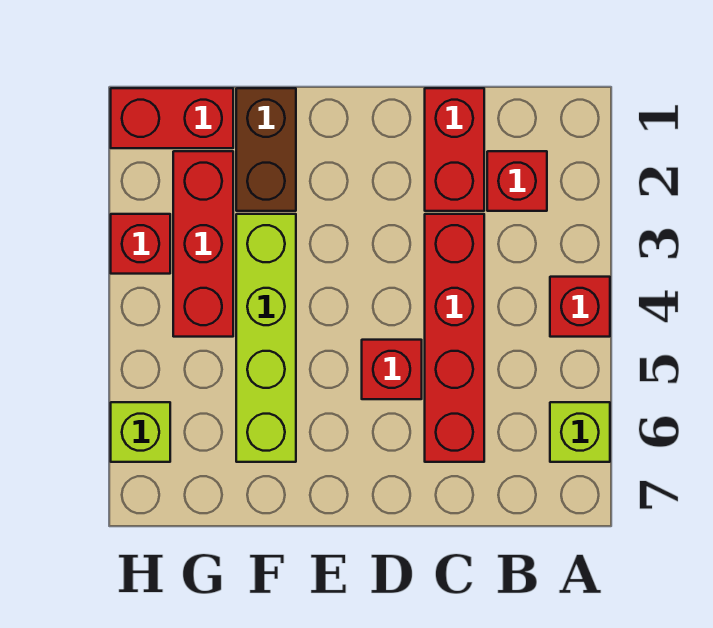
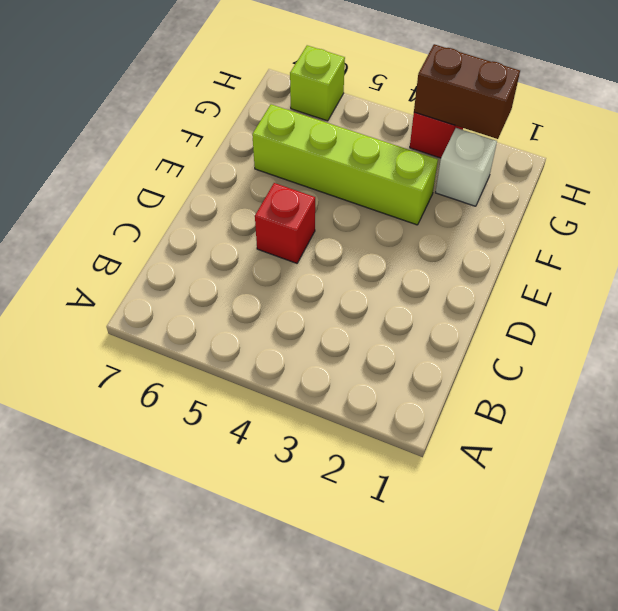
white 1x1 brick [436,128,497,206] -> red 1x3 brick [173,151,233,337]
brown 1x2 brick [414,44,520,139] -> brown 1x2 brick moved to [236,88,296,211]
none -> red 1x1 brick [550,277,610,337]
none -> lime 1x1 brick [550,402,610,462]
none -> red 1x1 brick [487,151,547,211]

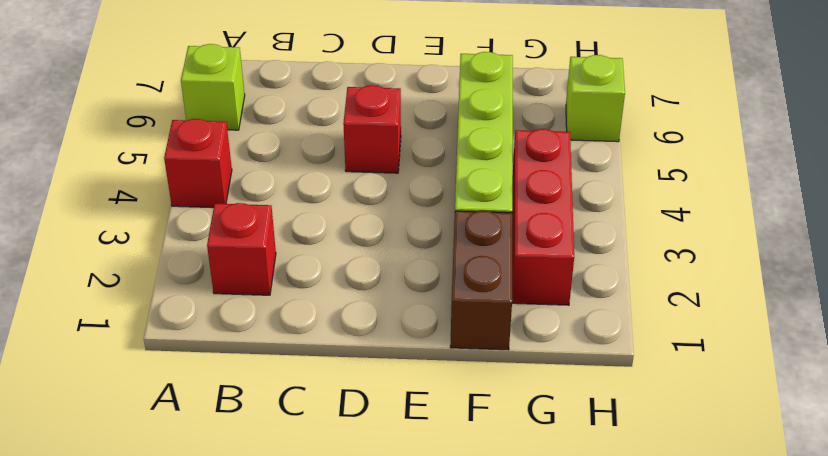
none -> red 1x2 brick [425,88,484,211]
none -> red 1x4 brick [425,214,484,462]
none -> red 1x2 brick [111,88,233,148]

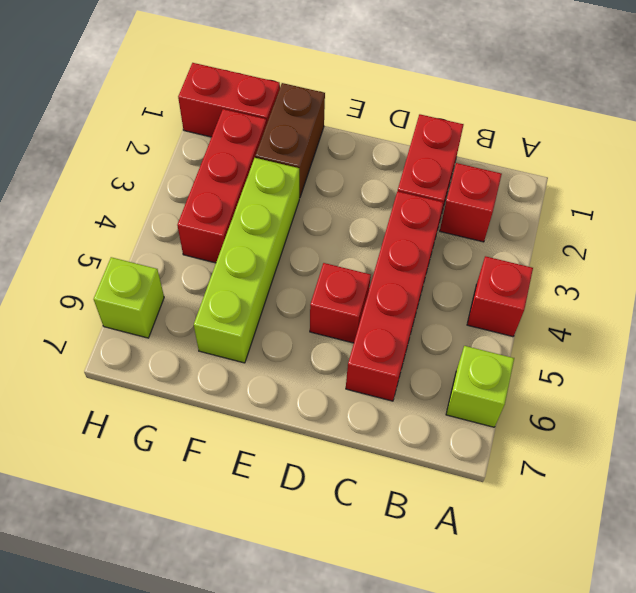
none -> red 1x1 brick [111,214,170,274]

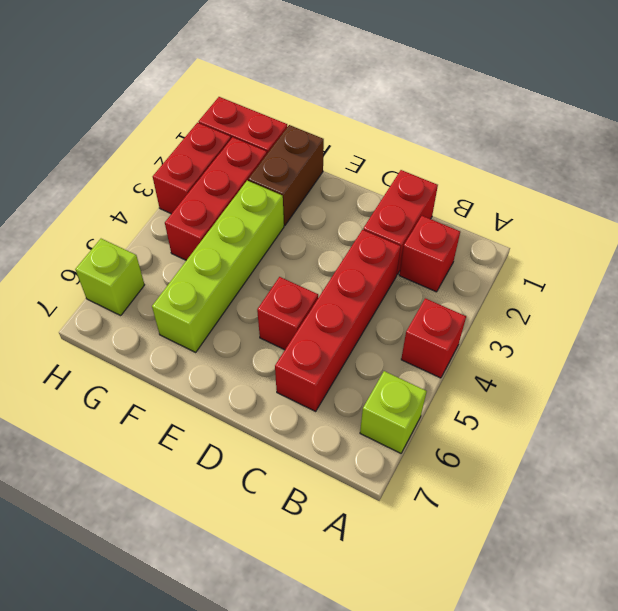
red 1x2 brick [153,123,231,214] -> red 1x1 brick [111,214,170,274]

